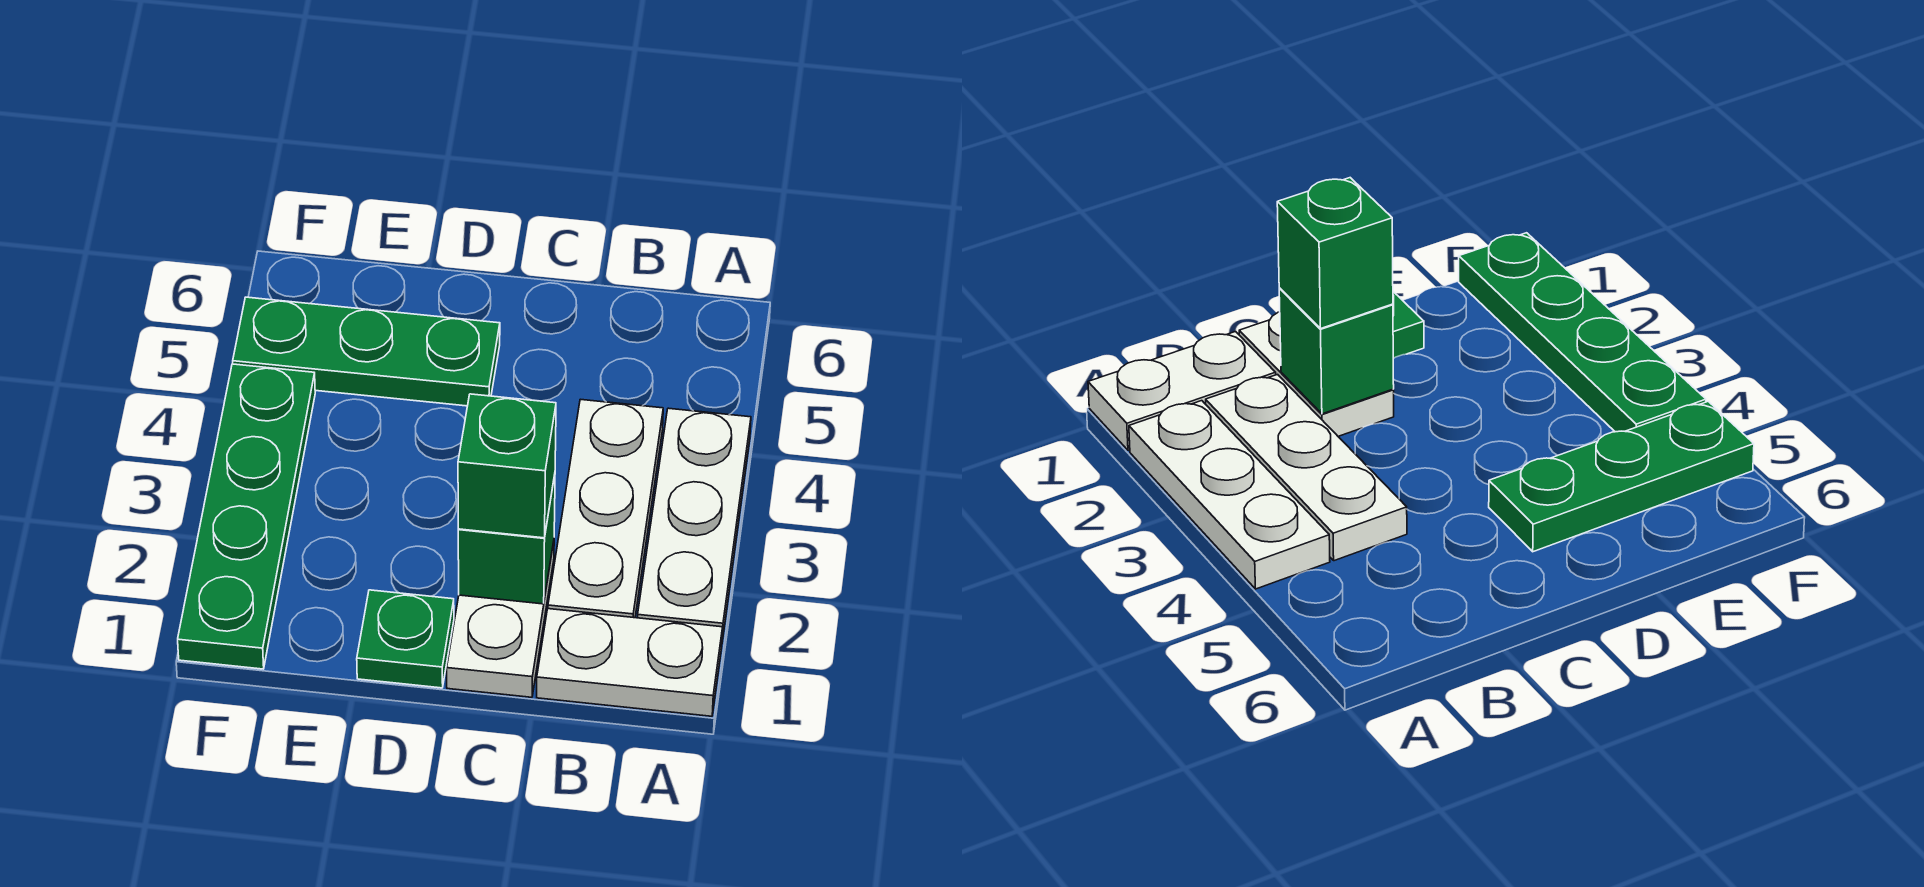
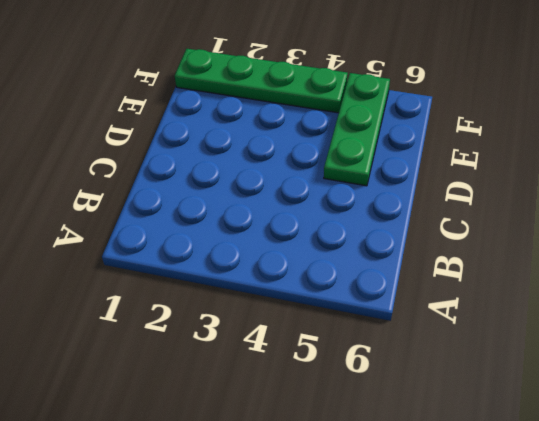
none -> white 1x2 plate [537,609,723,716]
none -> white 1x3 plate [638,408,751,641]

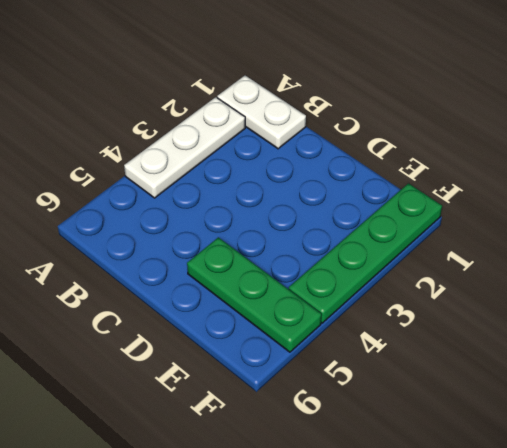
none -> white 1x3 plate [548,399,663,618]
none -> white 1x2 plate [447,542,554,697]

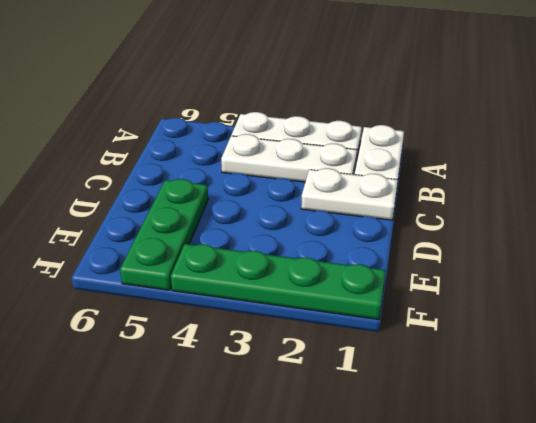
none -> green 1x1 plate [357,590,454,688]
none -> green 1x1 brick [458,475,555,604]

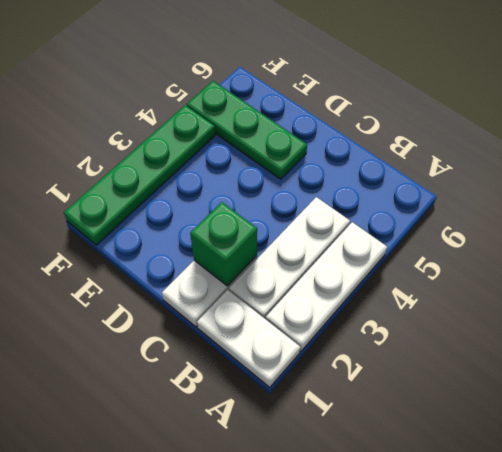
none -> green 1x1 plate [357,590,454,688]
none -> green 1x1 brick [458,394,556,538]

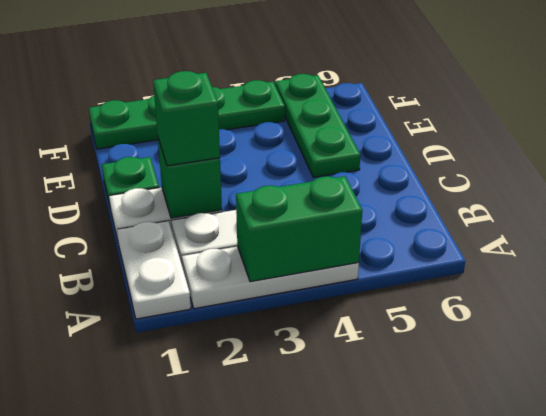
green 1x2 brick [236,176,362,282] -> none

